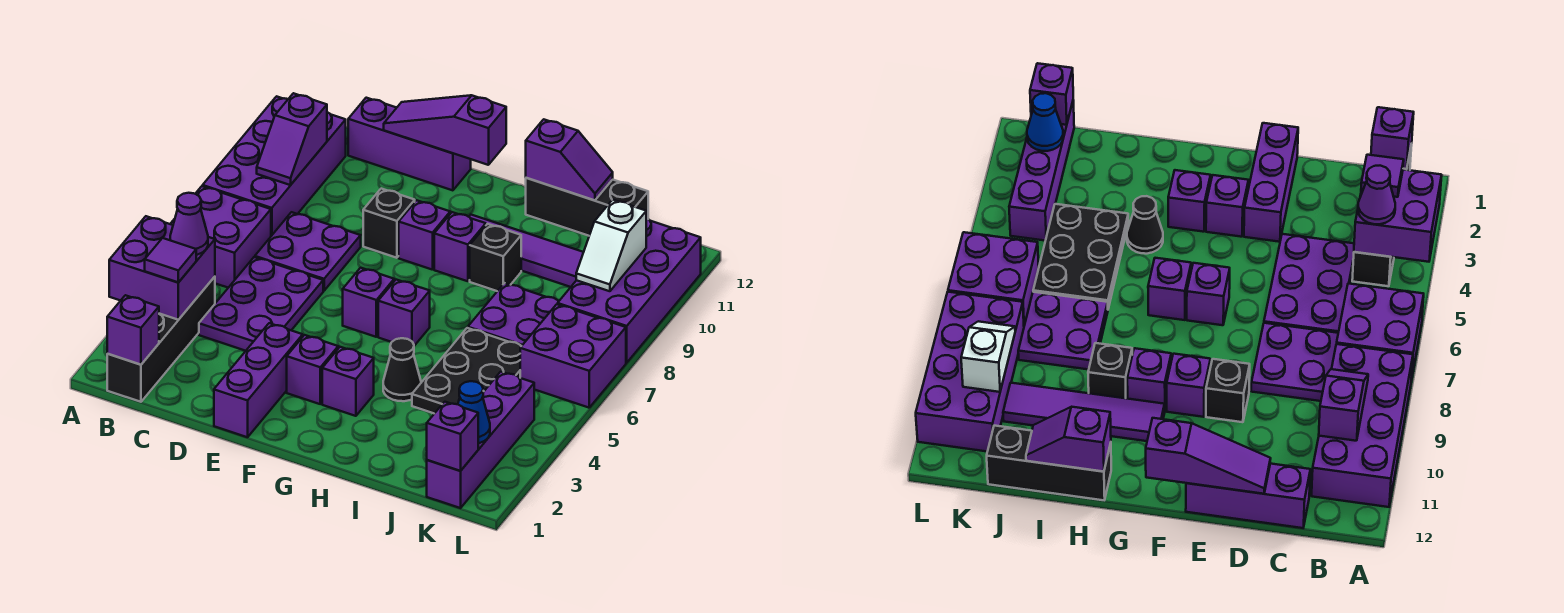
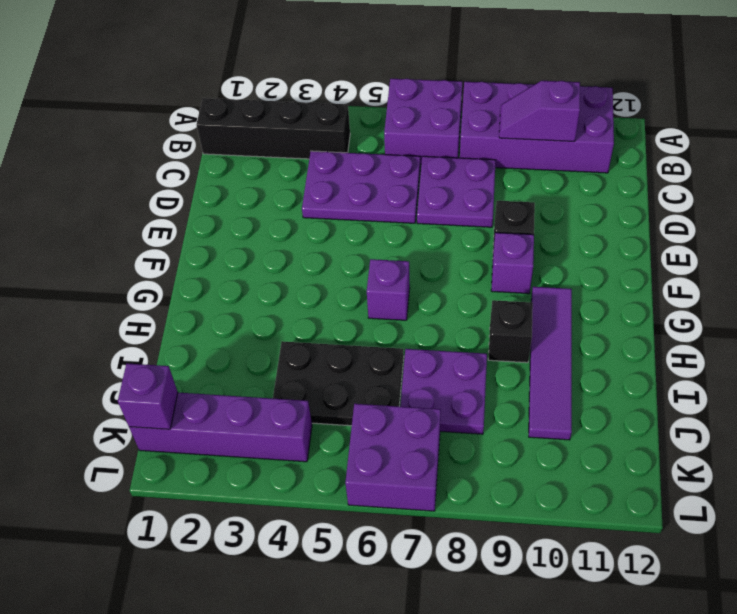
none -> purple 1x3 brick [348,98,471,190]
none -> purple 1x3 brick [214,323,303,437]
none -> purple 1x1 brick [287,335,338,404]
none -> purple 1x1 brick [343,268,394,337]

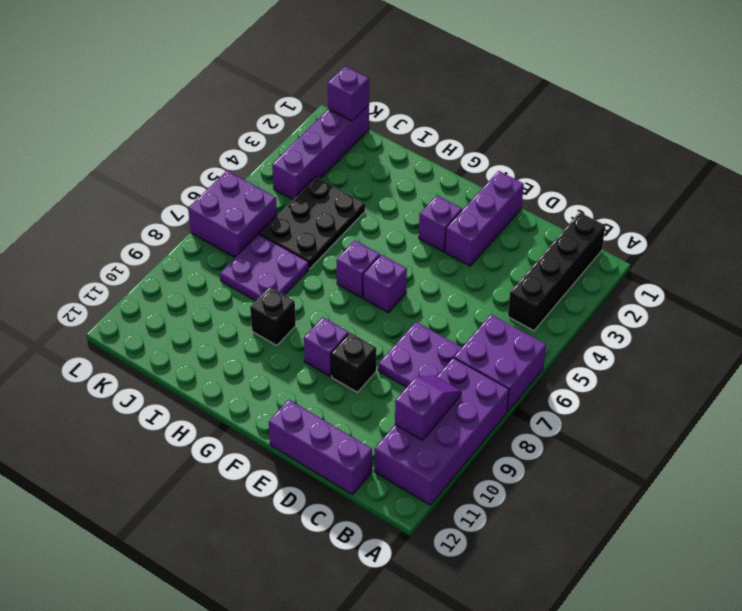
none -> purple 2x3 plate [199,257,323,351]
none -> purple 1x1 brick [322,347,374,416]
none -> purple 1x1 brick [434,212,486,281]
none -> purple 1x4 tile [469,215,584,287]

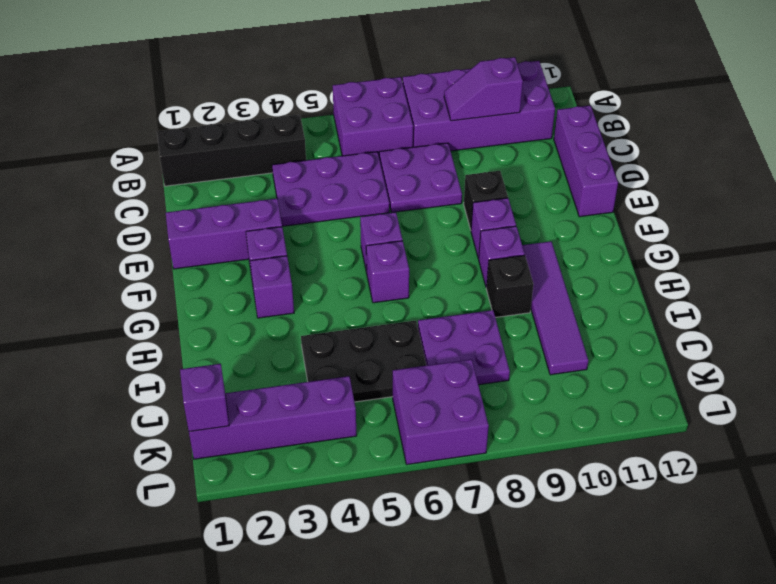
none -> black 1x1 cone [383,338,421,401]
none -> black 1x3 brick [526,178,648,236]
none -> purple 2x4 brick [558,218,701,363]
none -> purple 2x2 brick [109,216,215,320]

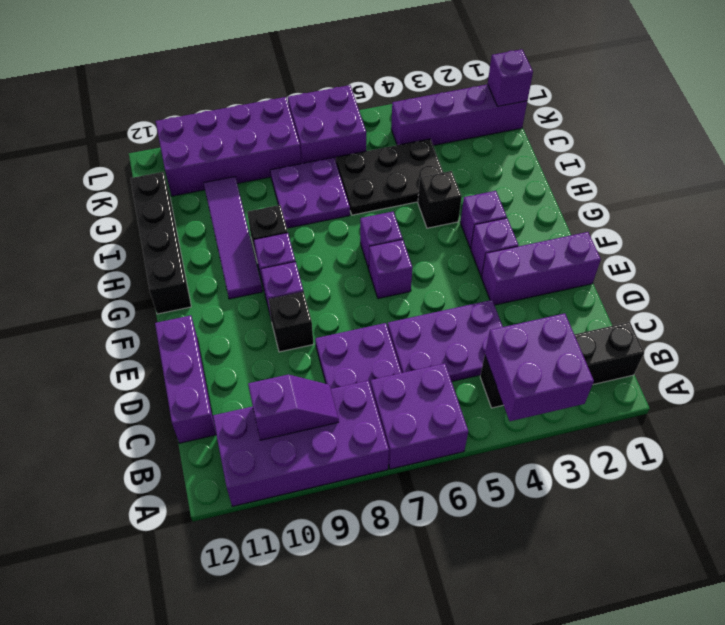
black 1x4 brick [130,172,191,314] -> black 1x3 brick [526,178,648,236]
black 1x1 brick [418,171,462,228] -> black 1x1 cone [383,338,421,401]
none -> purple 1x1 brick [107,295,159,365]
none -> purple 1x3 slope [384,95,506,165]
none -> purple 1x2 slope [526,119,613,200]
none -> blue 1x1 cone [458,381,490,443]

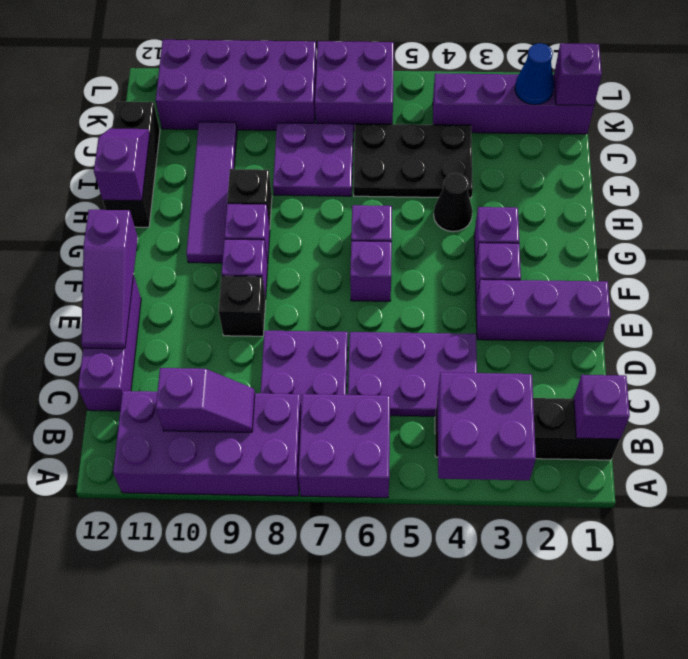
none -> white 1x2 slope [576,200,646,291]
none -> purple 1x1 tile [145,238,196,282]
none -> purple 1x1 cone [170,193,208,255]

